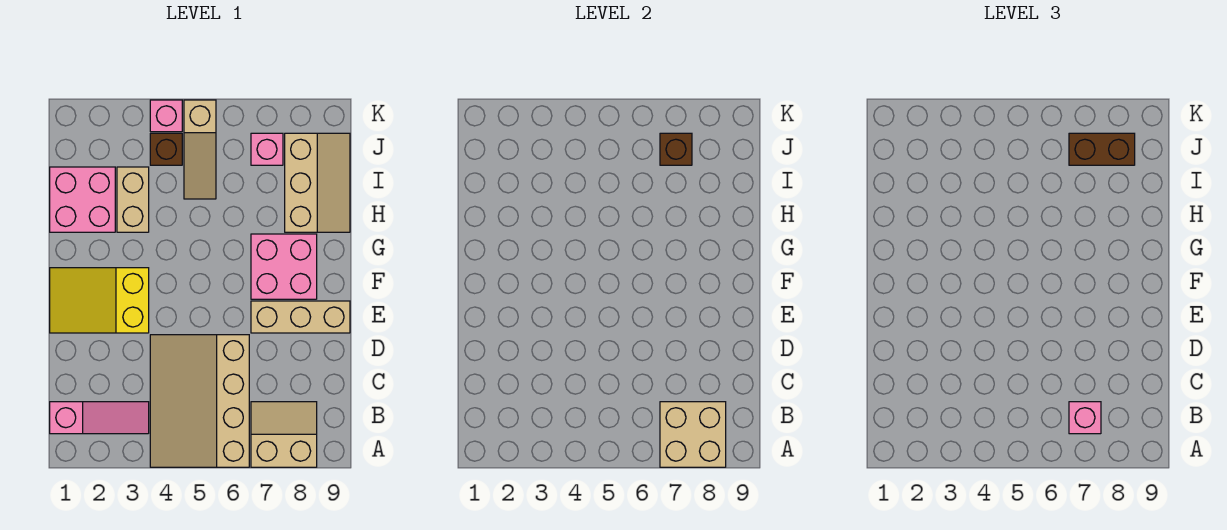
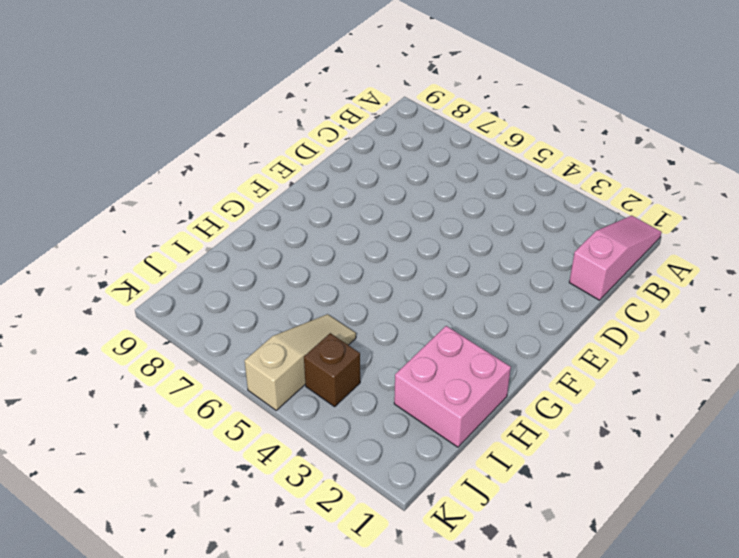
pink 1x3 slope [569,216,662,300] -> pink 1x3 slope turned to [50,402,149,434]
none -> tan 3x4 slope [150,335,249,467]
none -> tan 2x2 slope [251,402,317,467]
none -> yellow 2x3 slope [50,268,149,333]

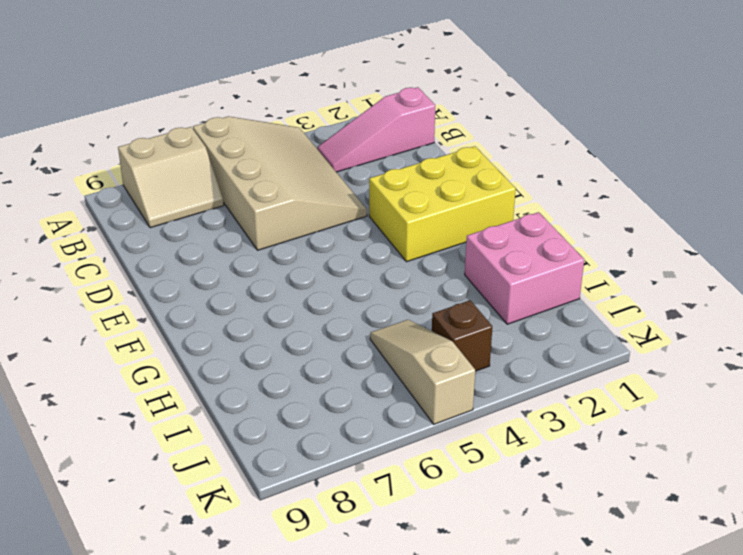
yellow 2x3 brick [369,146,516,262] -> yellow 2x3 slope [50,268,149,333]
none -> tan 1x3 brick [251,301,350,333]
none -> pink 2x2 brick [251,234,317,299]
none -> tan 1x2 brick [117,167,149,232]

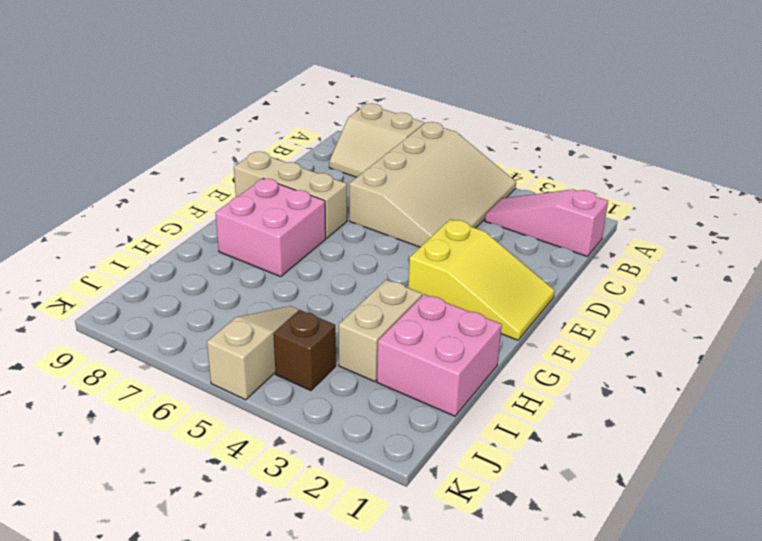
none -> tan 2x3 slope [285,133,350,232]
none -> pink 1x1 brick [251,133,283,165]
none -> pink 1x1 brick [150,100,182,132]

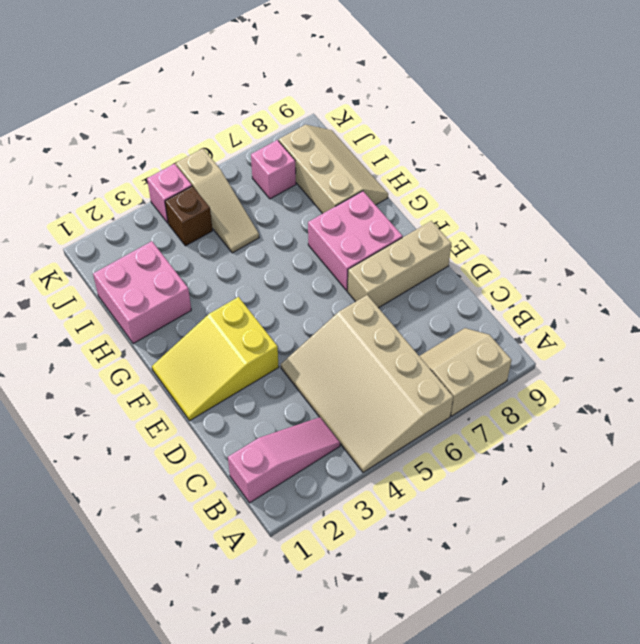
none -> tan 1x2 brick [117,167,149,232]
none -> tan 2x2 brick [660,402,726,467]
none -> brown 1x1 brick [660,133,692,165]

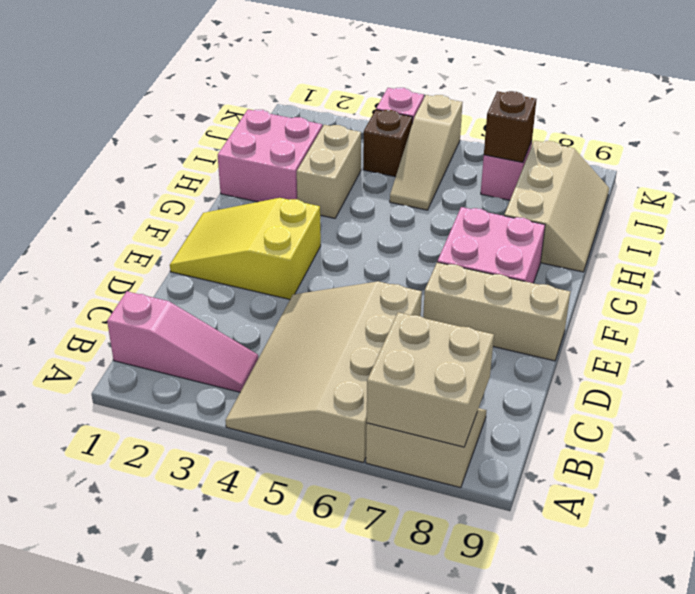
none -> pink 1x1 brick [1069,402,1101,434]
none -> brown 1x2 brick [1069,133,1135,165]

